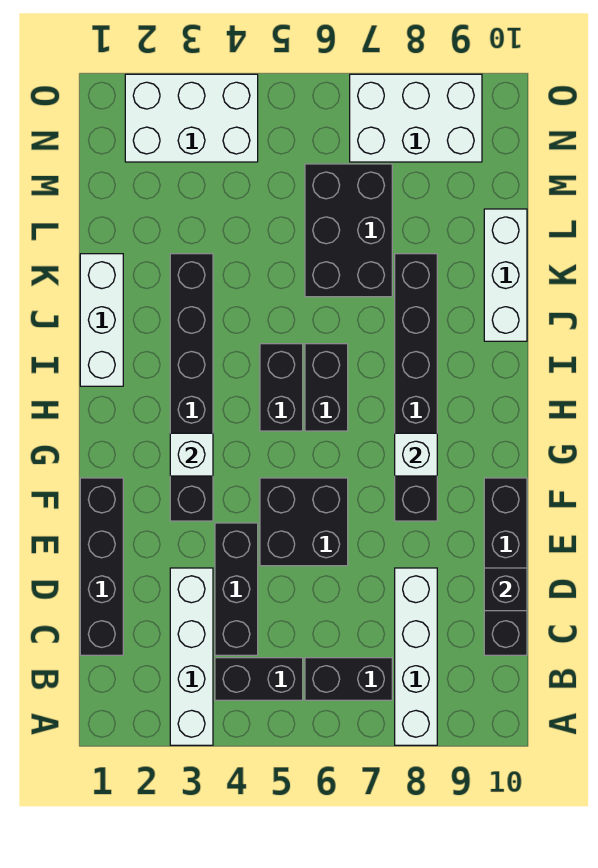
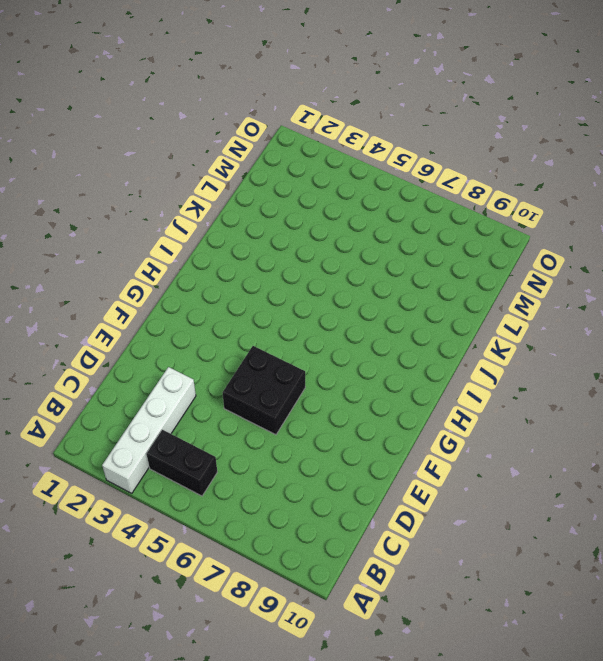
none -> white 1x4 brick [395,568,437,745]
none -> black 1x2 brick [305,658,392,700]
none -> black 1x4 brick [80,478,123,655]

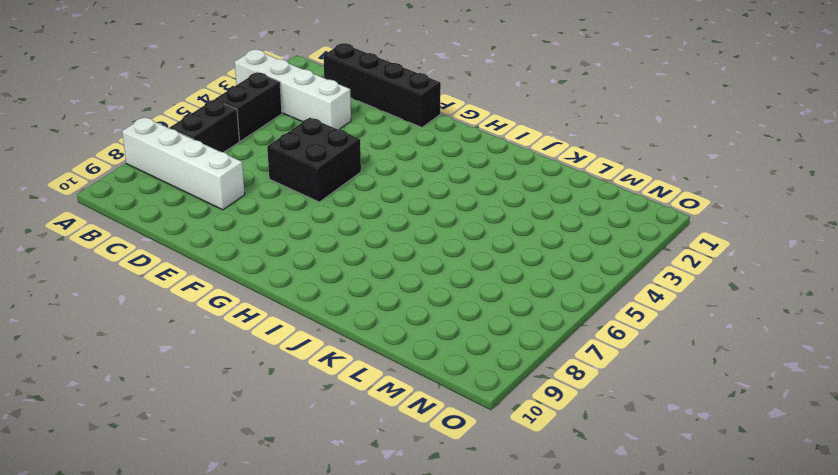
none -> black 1x3 brick [215,523,258,655]
none -> black 1x4 brick [484,478,527,655]
none -> black 1x6 brick [170,254,213,521]

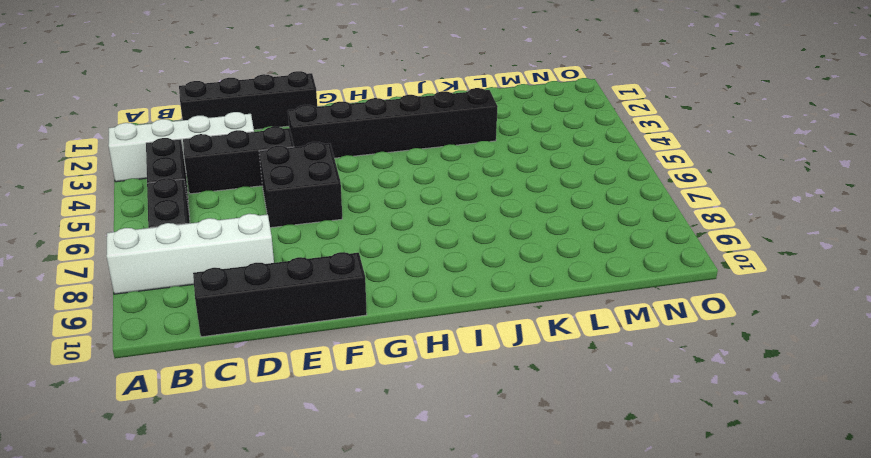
none -> black 1x6 brick [395,254,437,521]
none -> black 1x2 brick [260,344,303,431]
none -> black 1x2 brick [305,344,348,431]

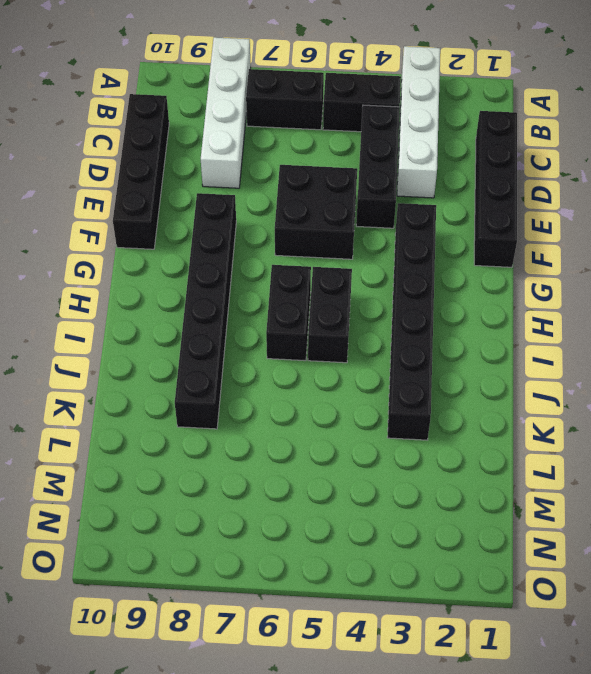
none -> white 1x3 brick [80,254,123,386]
none -> white 1x3 brick [484,209,527,341]
none -> black 2x3 brick [305,164,392,297]

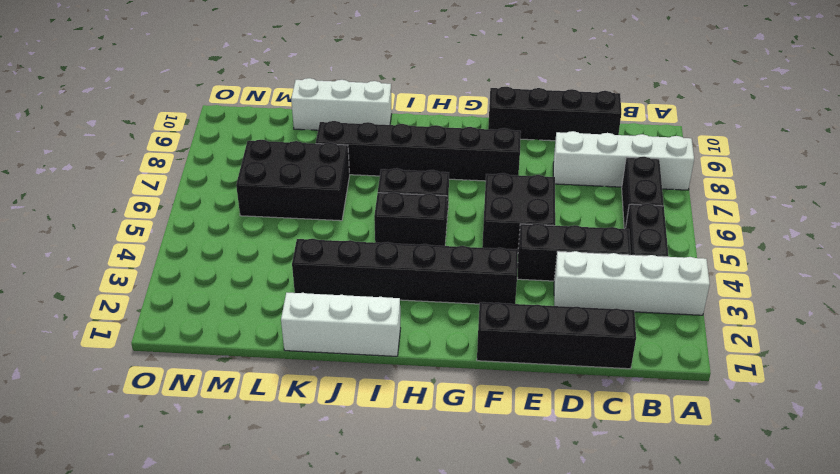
none -> white 2x3 brick [125,74,258,162]
none -> white 2x3 brick [350,74,482,162]
none -> black 1x1 brick [484,568,527,611]

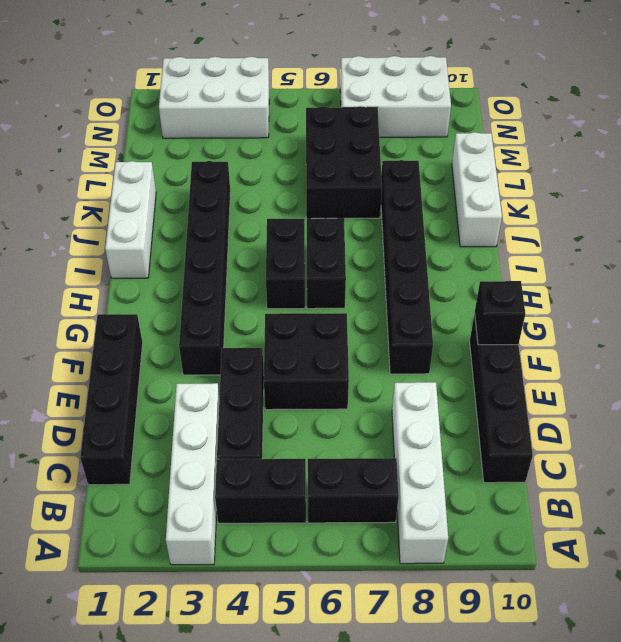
black 1x1 brick [475,281,525,345] -> black 1x1 brick moved to [484,568,527,611]
none -> white 1x1 brick [170,433,213,476]
none -> white 1x1 brick [395,433,437,476]

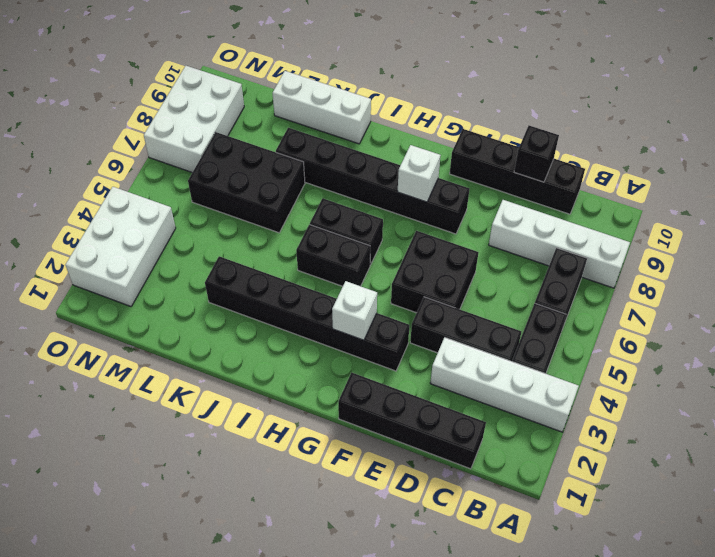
none -> white 1x3 brick [80,254,123,386]

